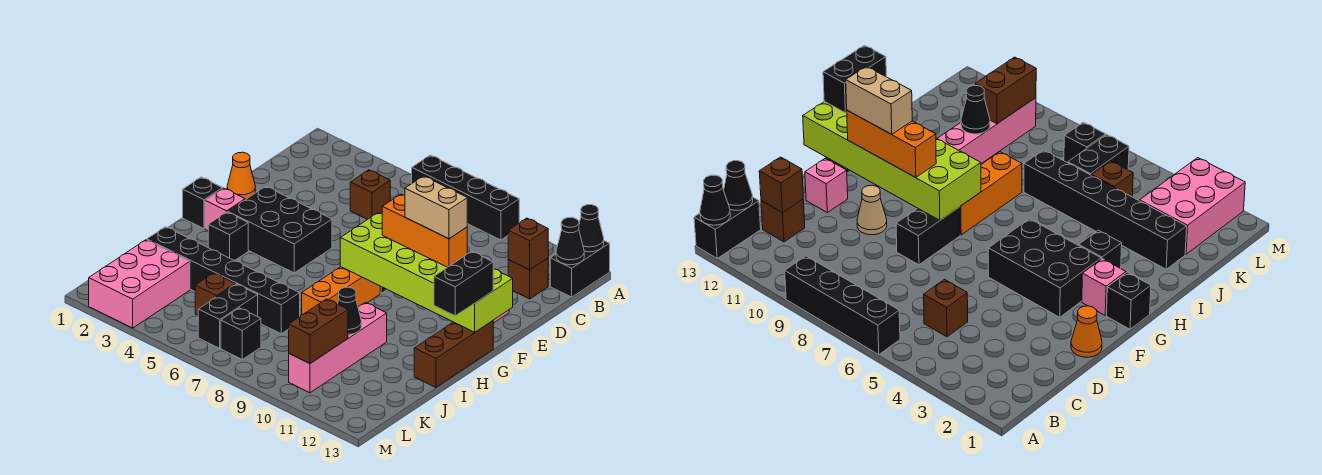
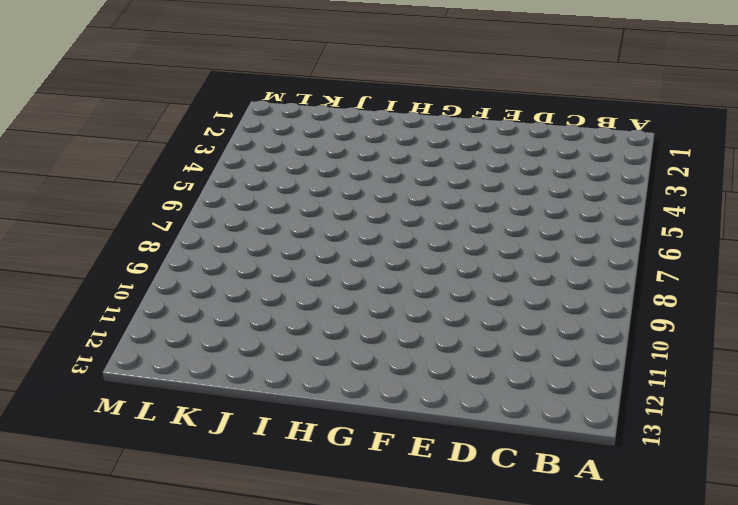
none -> black 1x4 brick [411,155,519,240]
none -> black 1x2 brick [550,241,610,297]
none -> brown 1x1 brick [350,170,390,219]

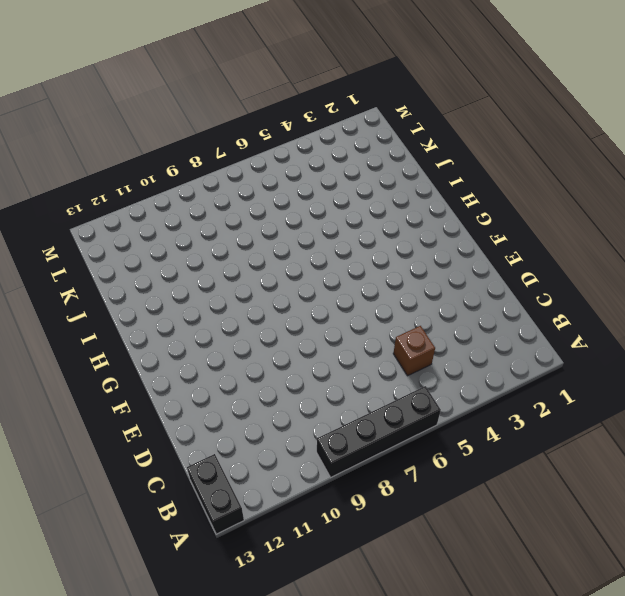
none -> brown 1x1 brick [508,258,548,299]
none -> orange 1x1 cone [227,152,255,199]
none -> black 1x2 brick [896,207,960,265]

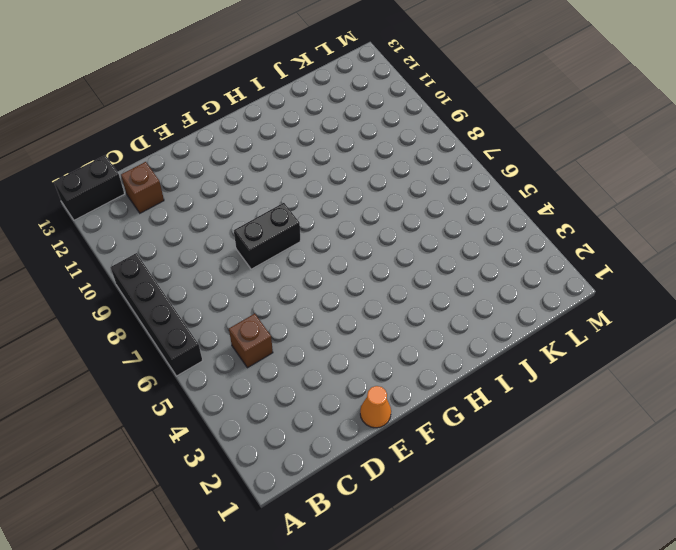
none -> tan 1x1 cone [857,185,887,235]
none -> pink 1x1 brick [805,158,848,213]
none -> black 2x3 brick [228,186,332,273]

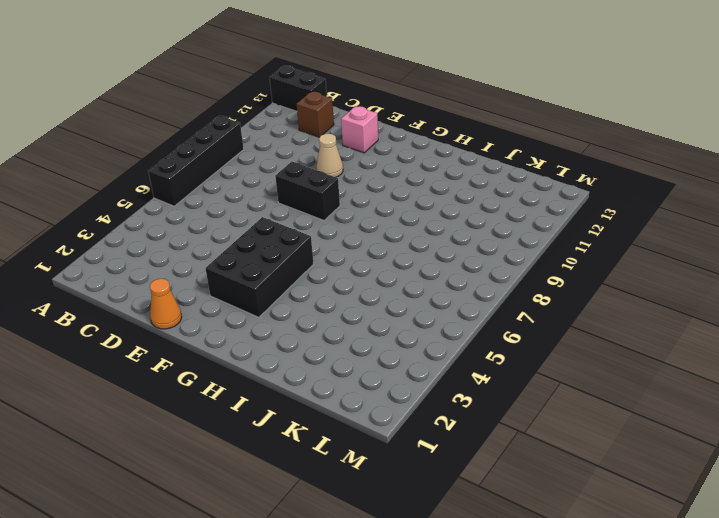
none -> brown 1x1 brick [350,170,390,219]
none -> black 1x1 brick [183,177,223,229]
none -> pink 1x1 brick [205,188,245,231]

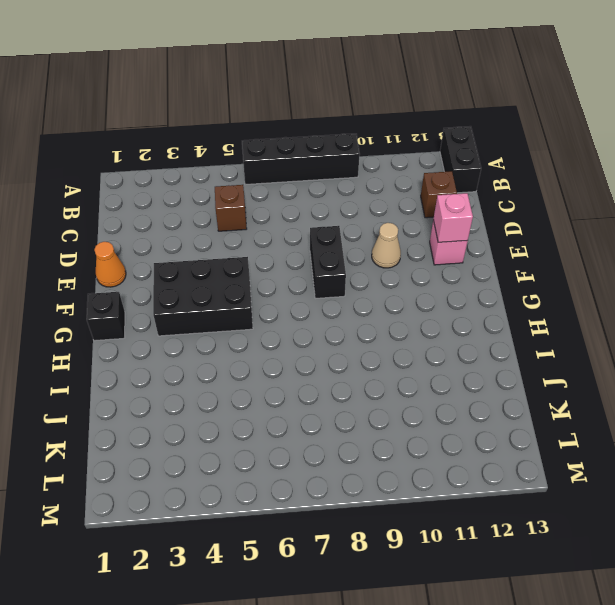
pink 1x1 brick [433,193,473,242] -> pink 1x1 brick moved to [205,188,245,231]
none -> orange 1x3 brick [302,267,380,314]
none -> brown 1x3 brick [414,321,493,387]
none -> black 1x1 brick [208,212,248,261]

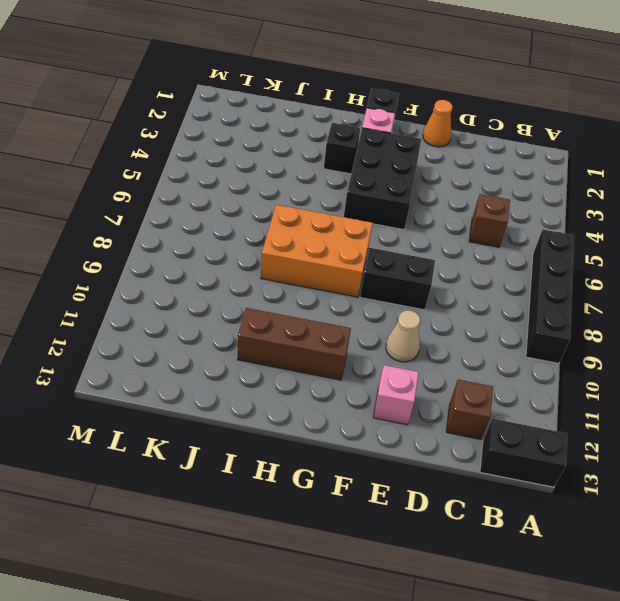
orange 2x3 brick [261,205,373,297] -> orange 1x3 brick [302,267,380,314]
brown 1x3 brick [237,308,351,380] -> brown 1x3 brick moved to [414,321,493,387]
none -> pink 1x4 brick [289,303,387,393]
none -> black 1x6 brick [147,227,300,334]
none -> pink 2x3 brick [89,240,190,328]

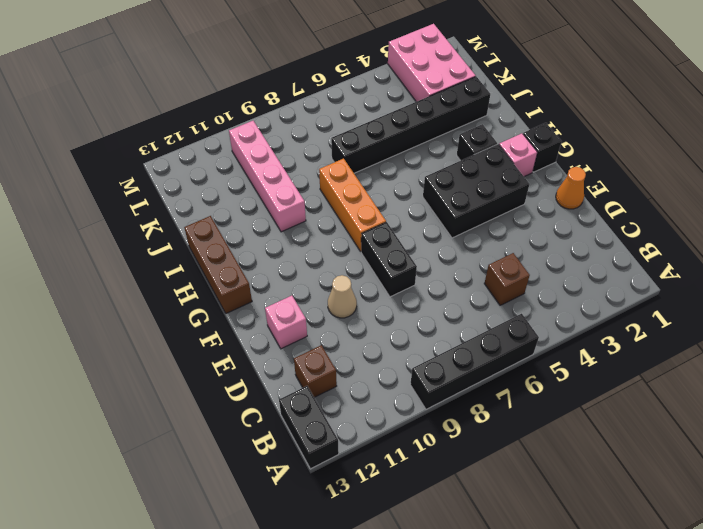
none -> brown 1x1 brick [195,273,235,315]
none -> black 1x2 brick [198,284,258,348]
none -> black 1x1 brick [221,308,261,359]

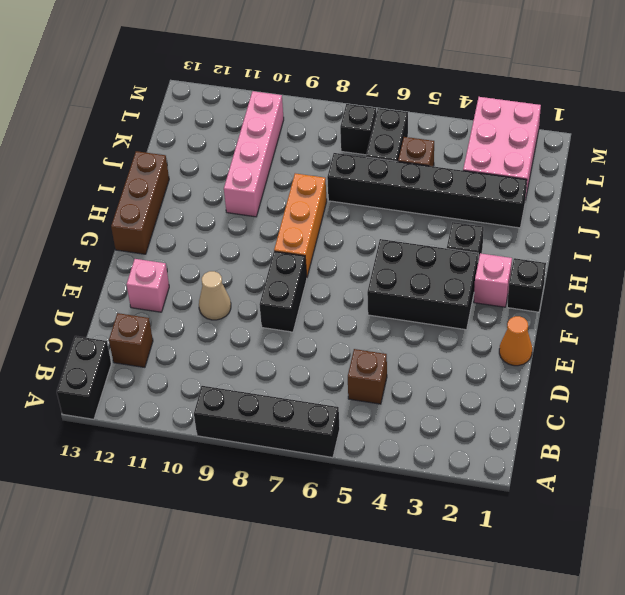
none -> black 1x1 cone [579,205,604,252]
none -> black 1x1 cone [556,217,584,265]
none -> brown 1x1 brick [508,218,548,270]

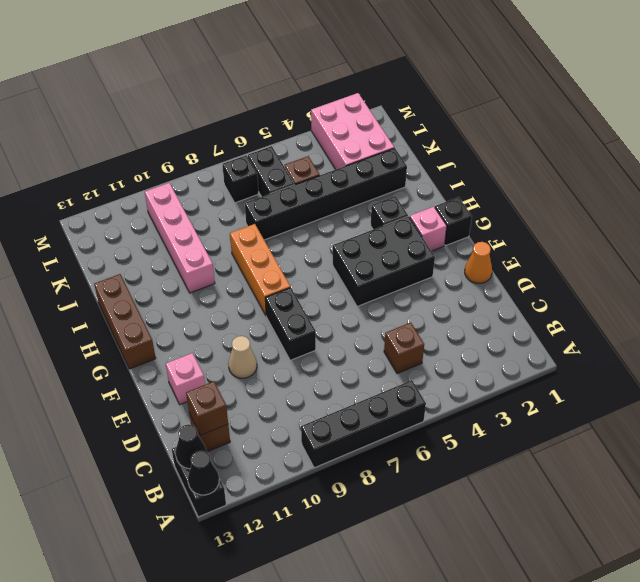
none -> lime 2x6 brick [340,212,513,332]
none -> black 1x1 cone [338,287,361,334]
none -> brown 1x2 brick [289,299,348,364]

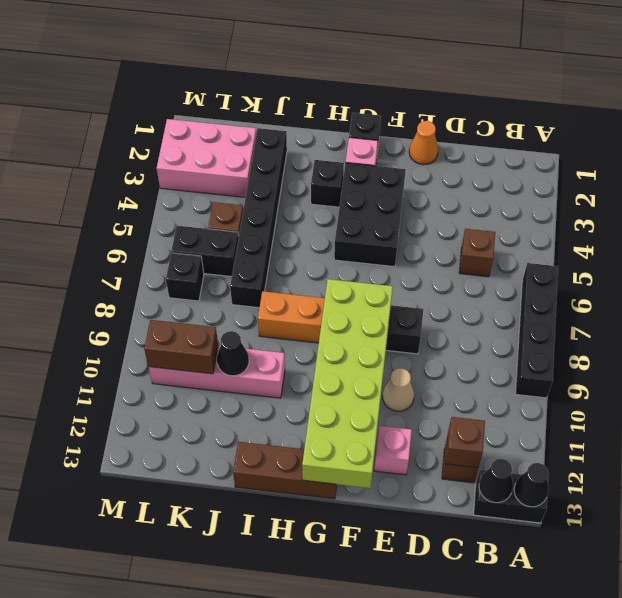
none -> orange 1x3 brick [382,194,467,267]
none -> black 1x2 brick [434,251,493,316]
none -> tan 1x2 brick [405,176,467,239]

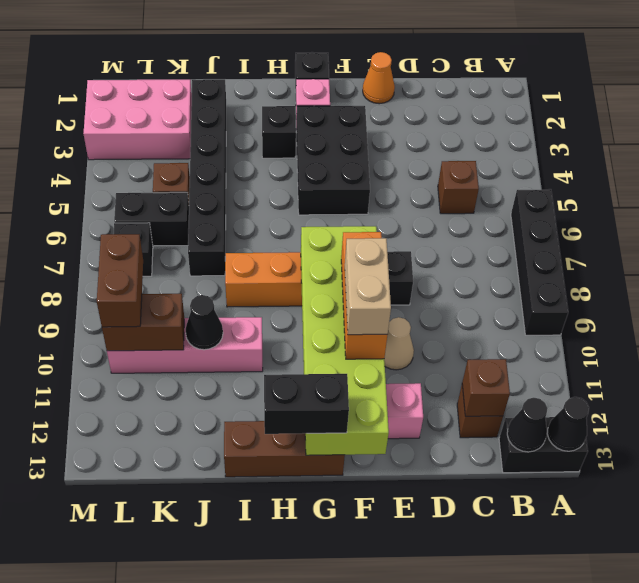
brown 1x2 brick [97,234,143,327] -> none

